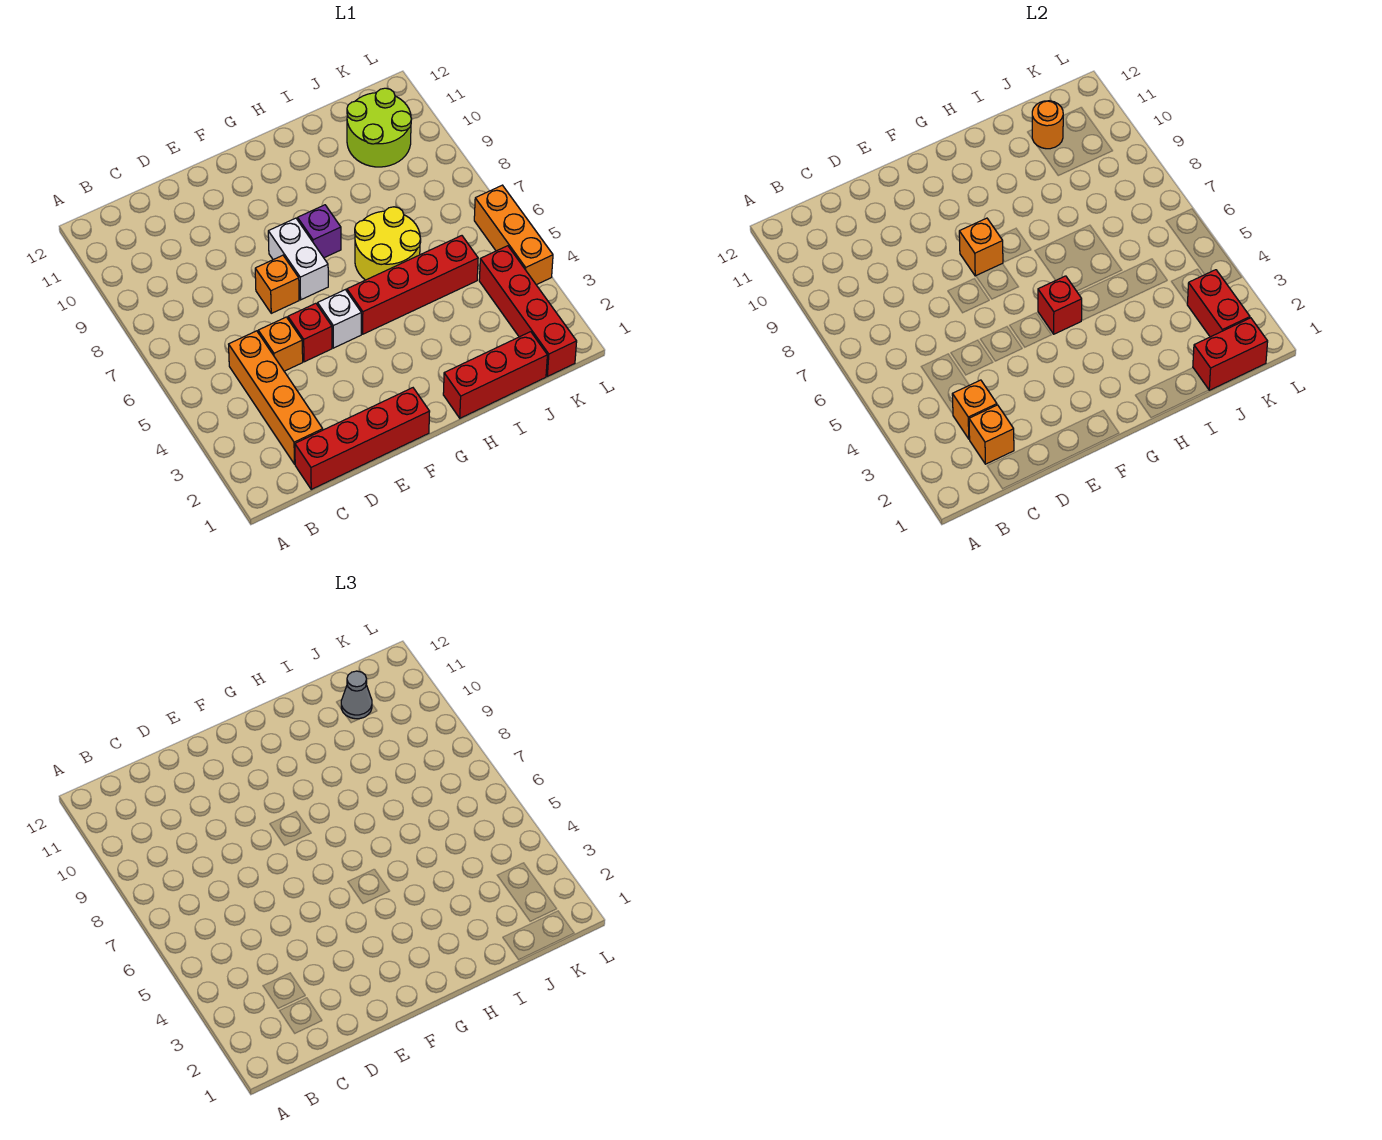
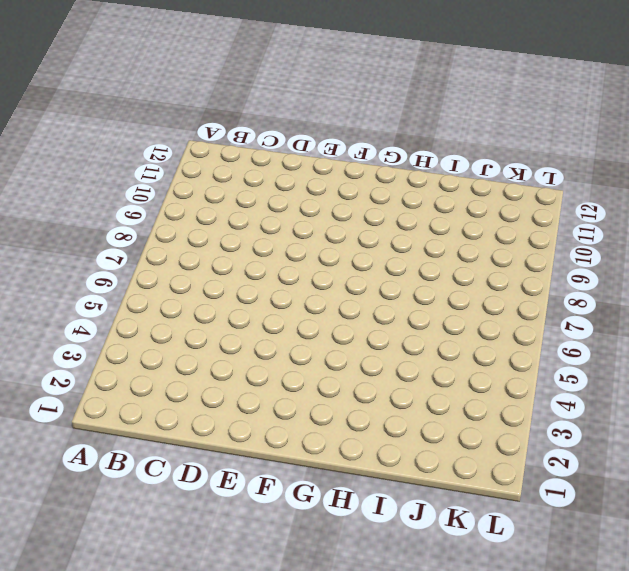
none -> red 1x4 brick [295,388,430,489]
none -> orange 1x4 brick [229,331,323,464]
none -> orange 1x1 brick [258,317,303,371]

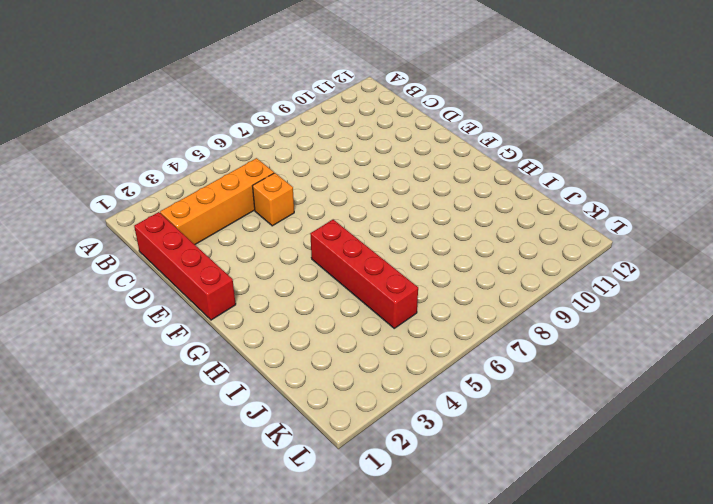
none -> red 1x1 brick [288,303,332,362]
none -> orange 1x1 brick [255,255,299,313]
none -> white 1x1 brick [318,290,361,348]

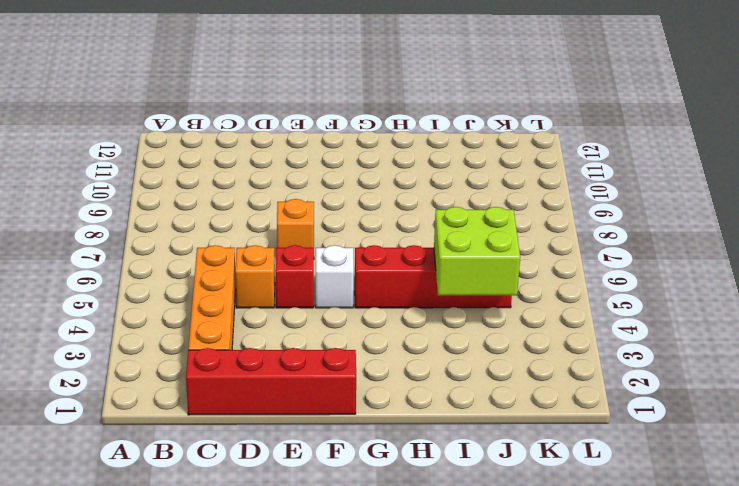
lime 2x2 brick [434,207,520,295] -> none
none -> white 1x2 brick [268,218,328,300]
none -> purple 1x1 brick [298,205,341,258]
none -> red 1x3 brick [443,332,547,418]

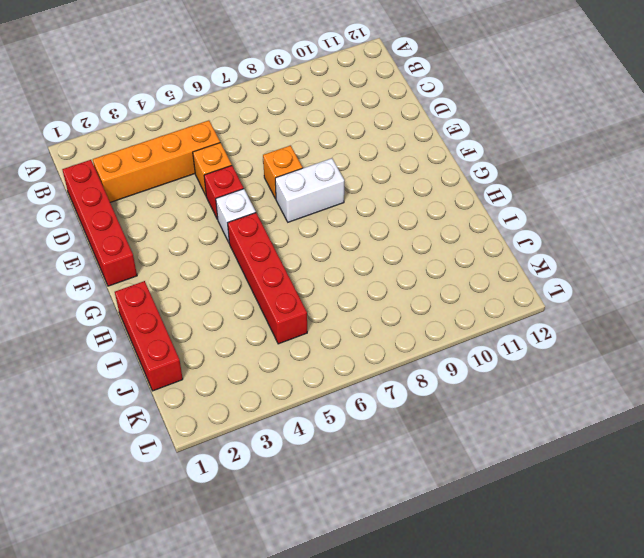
none -> purple 1x1 brick [298,205,341,258]
none -> yellow 2x2 round brick [355,207,421,280]
none -> lime 2x2 round brick [347,88,412,167]

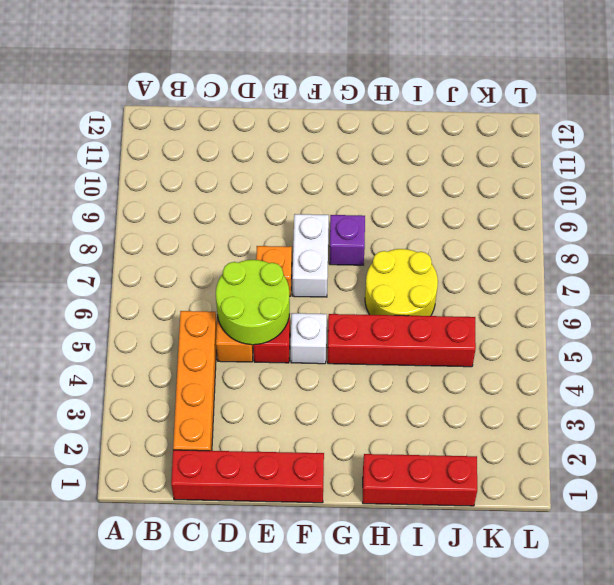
lime 2x2 round brick [216,260,290,345] -> lime 2x2 round brick moved to [347,88,412,167]
none -> red 1x4 brick [479,246,577,376]
none -> orange 1x3 brick [474,185,553,285]
none -> orange 1x1 brick [969,405,1014,464]

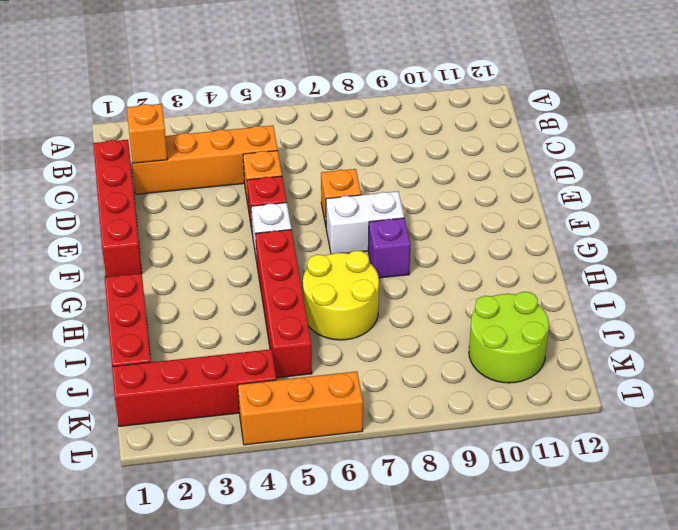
none -> orange 1x1 brick [952,380,997,439]
none -> orange 1x1 brick [959,218,1003,276]
none -> red 1x1 brick [1038,276,1082,334]

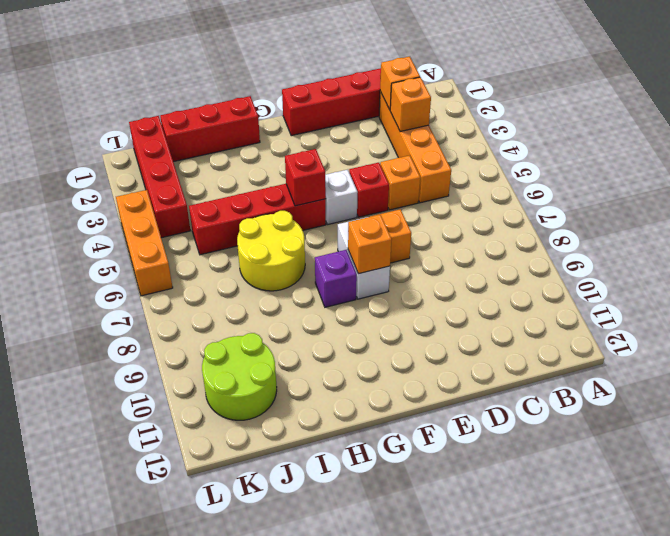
none -> red 1x2 brick [1193,318,1268,390]
none -> orange 1x1 round brick [1032,101,1063,149]
none -> red 1x2 brick [1187,270,1250,337]

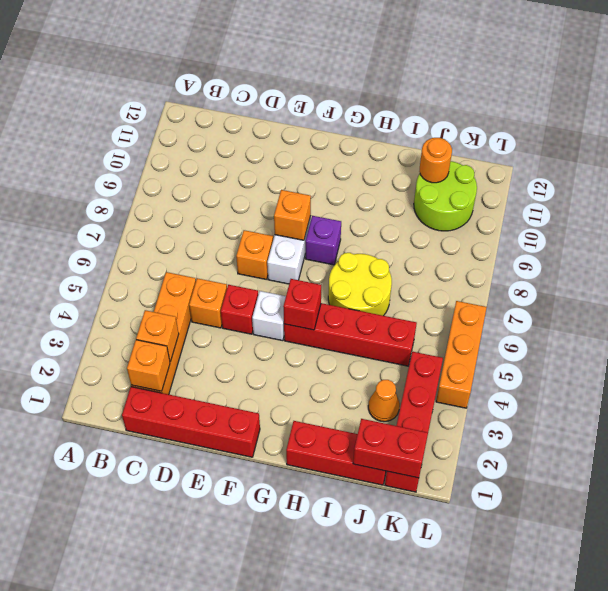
orange 1x1 cone [368,380,400,422] -> none
none -> red 1x2 brick [1187,270,1250,337]
none -> grey 1x1 cone [341,671,372,719]

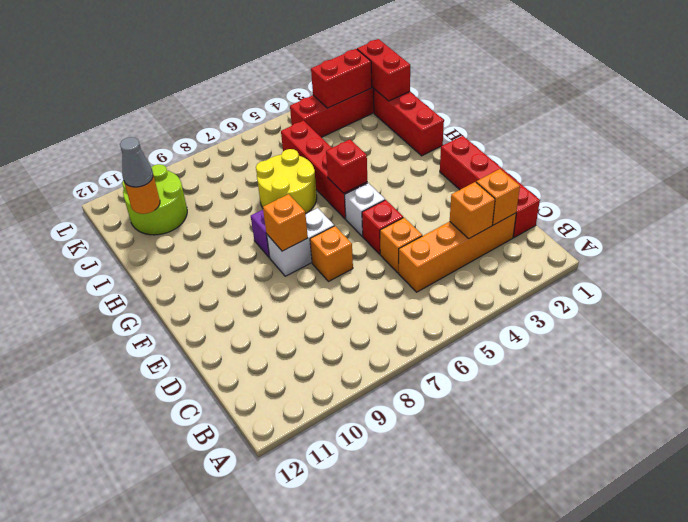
none -> orange 1x3 brick [474,185,553,285]

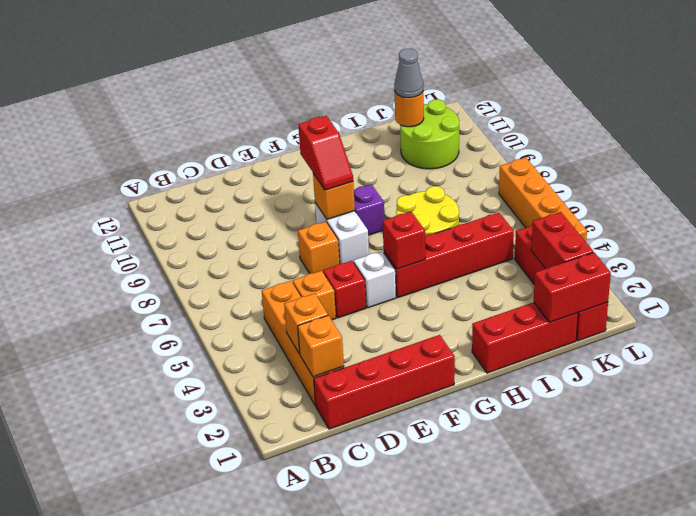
red 1x2 slope [298,116,353,190] -> none
orange 1x4 brick [499,158,587,242] -> orange 1x3 brick [474,185,553,285]

